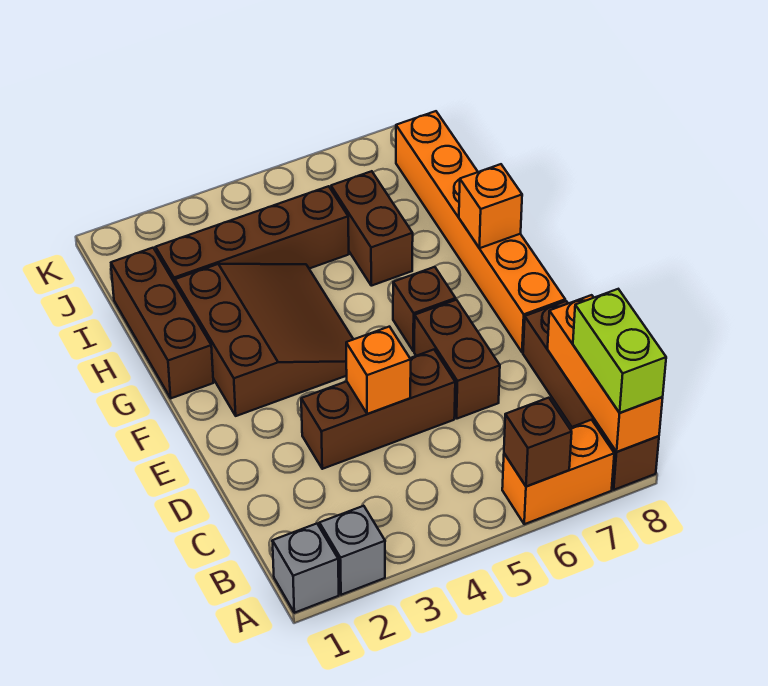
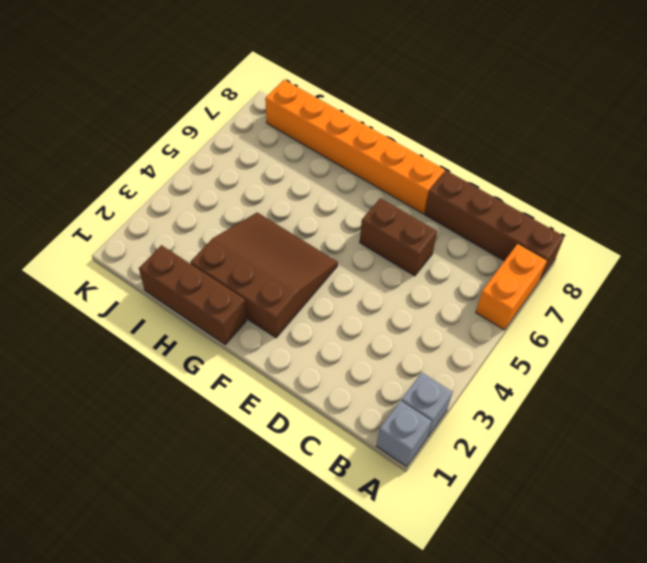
none -> brown 1x3 brick [301,350,455,469]
none -> brown 1x1 brick [393,267,456,351]
none -> brown 1x2 brick [331,171,413,286]

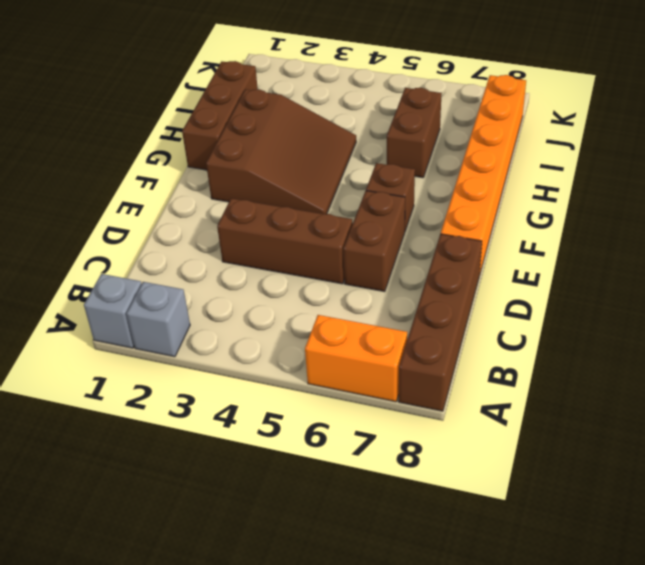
none -> brown 1x4 brick [156,186,349,283]
none -> brown 1x1 brick [504,398,572,487]
none -> orange 1x3 brick [547,295,663,452]

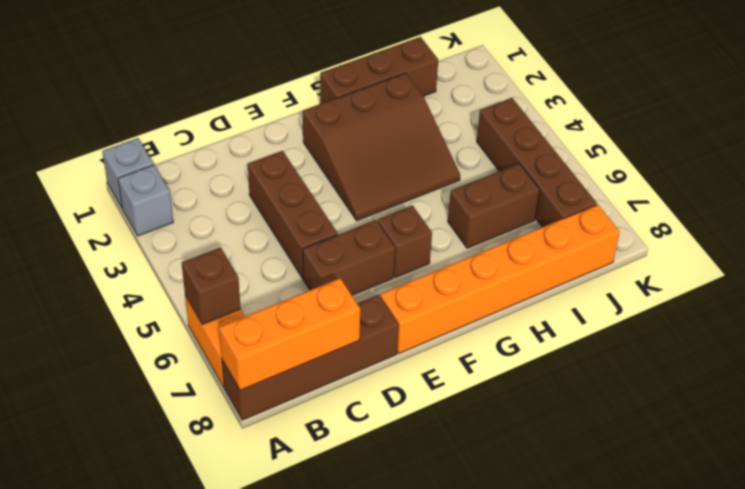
brown 1x4 brick [477,98,597,227] -> brown 1x4 brick moved to [156,186,349,283]
none -> orange 1x1 brick [346,327,411,414]
none -> orange 1x1 brick [459,164,522,248]
none -> lime 1x2 brick [573,289,666,413]

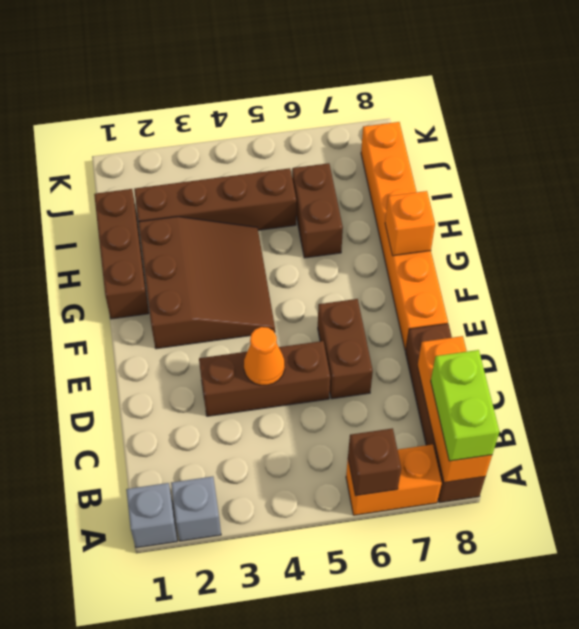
orange 1x1 cone [244,327,285,385] -> orange 1x1 brick [346,327,411,414]
none -> brown 1x1 brick [393,267,456,351]

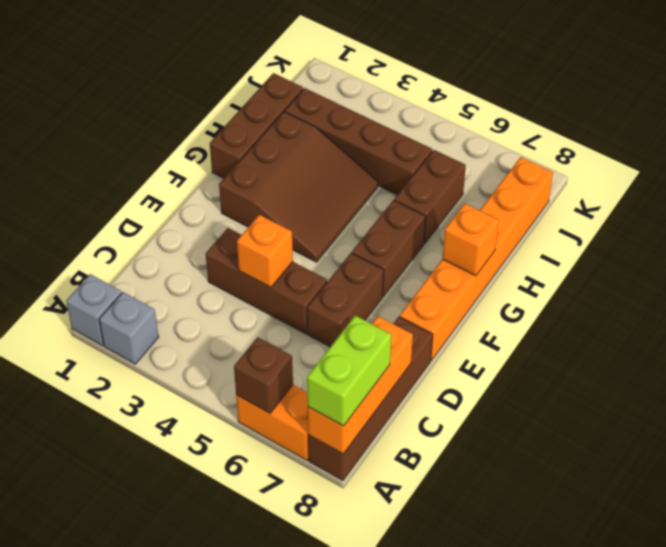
brown 1x2 brick [352,200,426,297] -> brown 1x1 brick [393,267,456,351]

